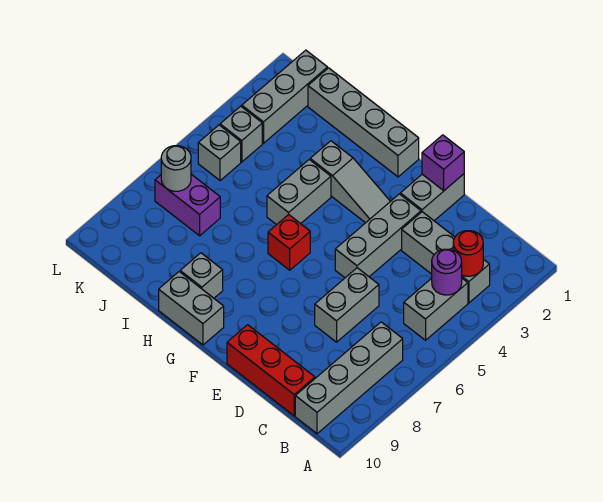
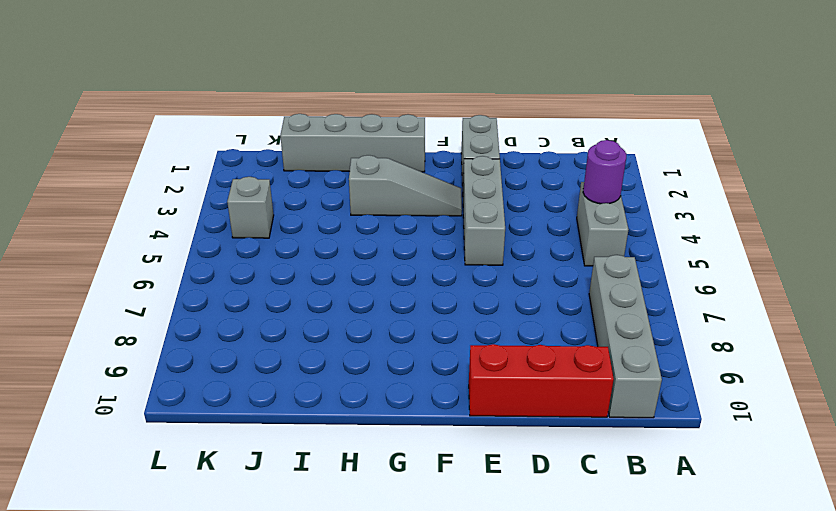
none -> grey 1x3 brick [402,212,490,303]
none -> grey 1x2 brick [315,268,379,342]
none -> red 1x1 brick [268,215,310,270]

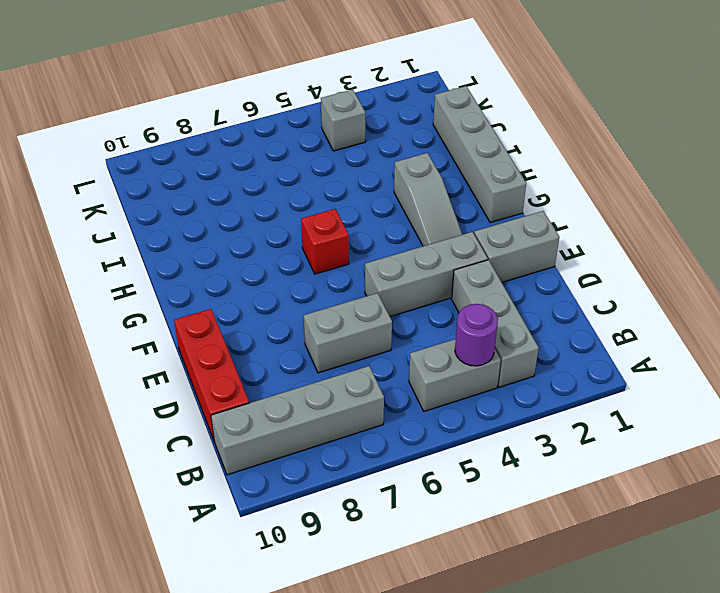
none -> grey 1x2 brick [159,272,224,345]
none -> grey 1x2 brick [267,160,331,225]
none -> grey 1x1 brick [180,253,223,298]

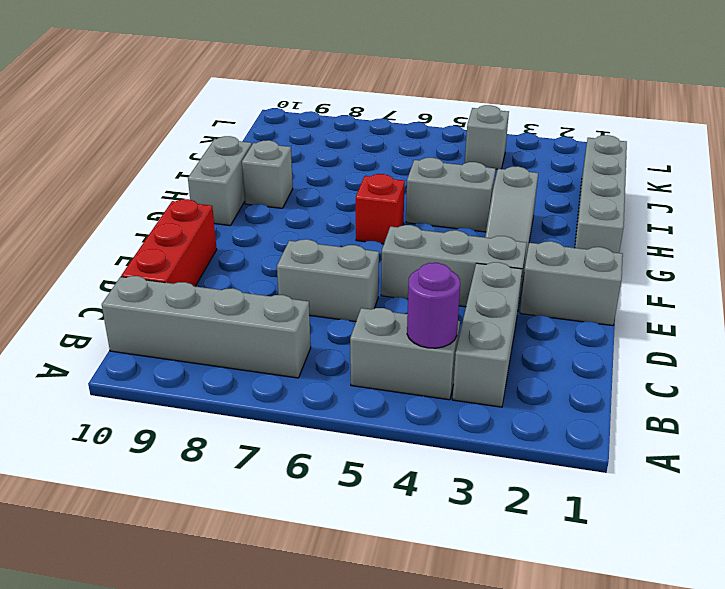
none -> purple 1x2 brick [155,174,220,236]
none -> grey 1x3 brick [242,50,328,143]
none -> grey 1x1 brick [198,125,241,181]

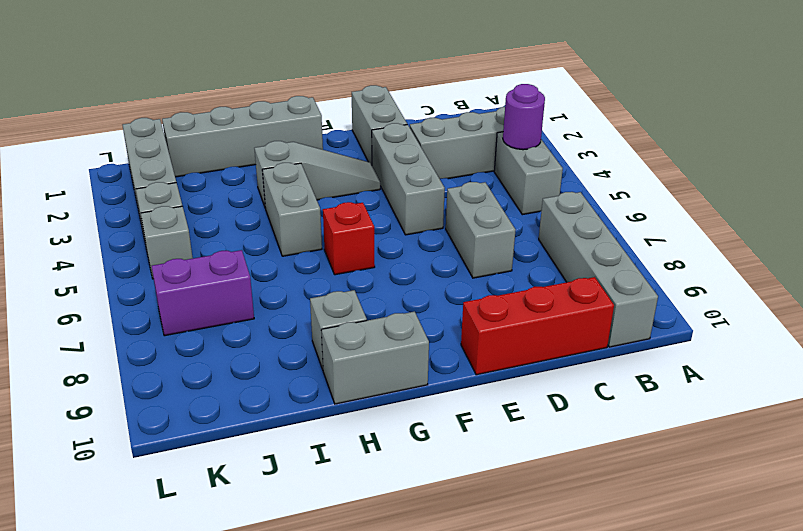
none -> red 1x1 round brick [453,231,483,276]
none -> purple 1x1 brick [422,135,464,191]
none -> grey 1x1 round brick [161,146,191,191]

